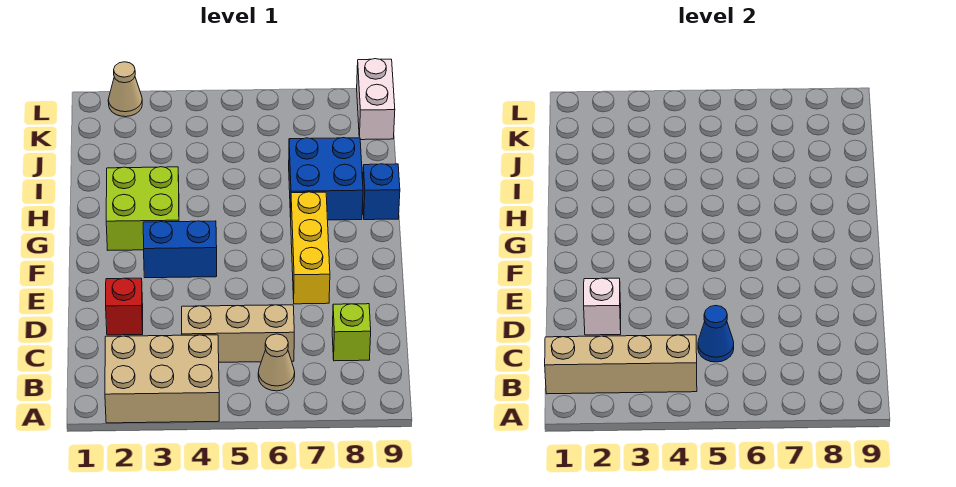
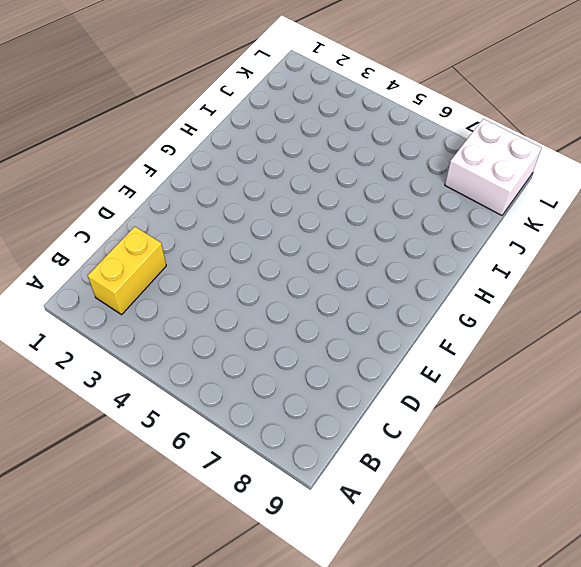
yellow 1x2 brick [88,227,166,315] -> tan 2x3 brick [105,335,219,423]
white 2x2 brick [445,119,542,215] -> white 1x2 brick [357,59,395,140]
none -> tan 1x1 cone [258,334,295,391]
none -> tan 1x3 brick [182,305,294,362]
none -> lime 1x1 brick [332,304,371,361]

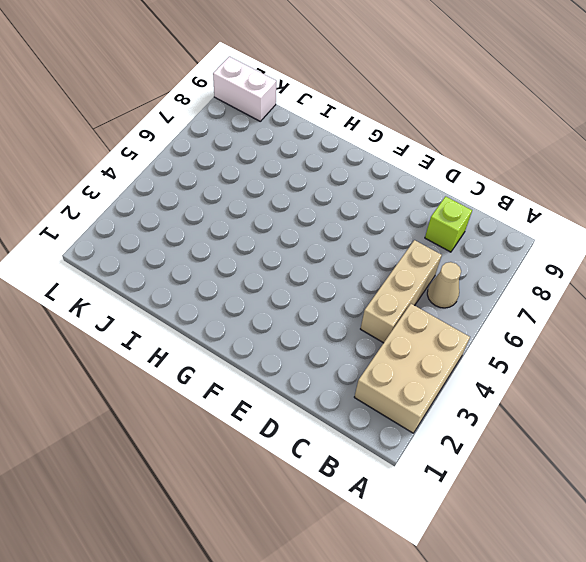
none -> red 1x1 brick [106,278,143,335]
none -> yellow 1x3 brick [291,192,330,304]
none -> blue 1x2 brick [143,221,217,278]

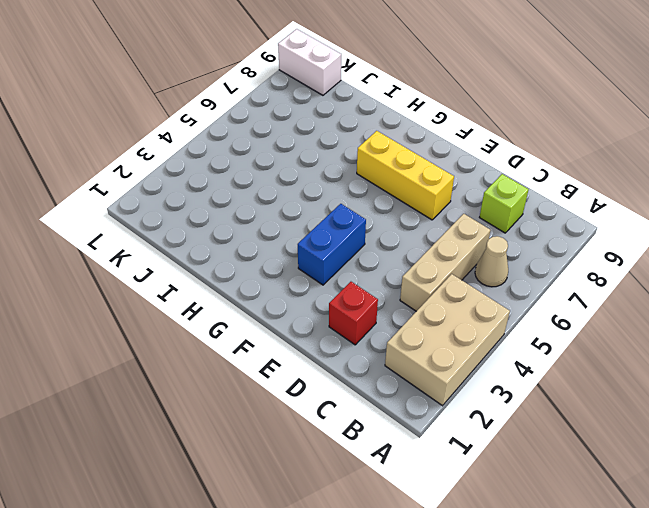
none -> lime 2x2 brick [106,167,179,250]
none -> blue 2x2 brick [289,138,363,220]
none -> blue 1x1 brick [363,164,400,220]

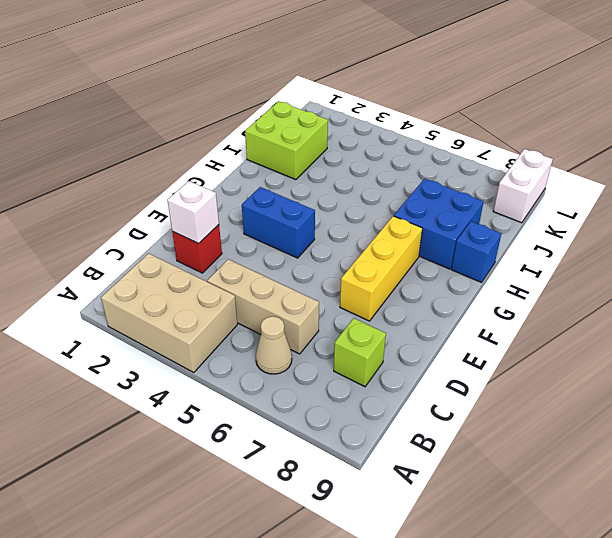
lime 2x2 brick [245,101,328,180] -> lime 2x2 brick moved to [106,167,179,250]
none -> tan 1x1 cone [108,62,142,117]
none -> tan 1x4 brick [545,335,697,394]
none -> blue 1x1 cone [698,305,734,362]

